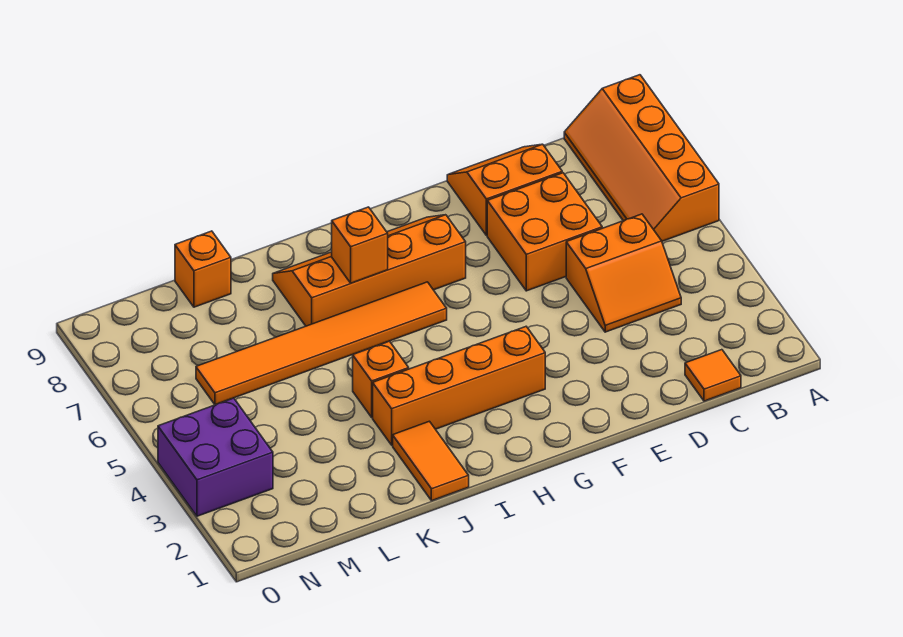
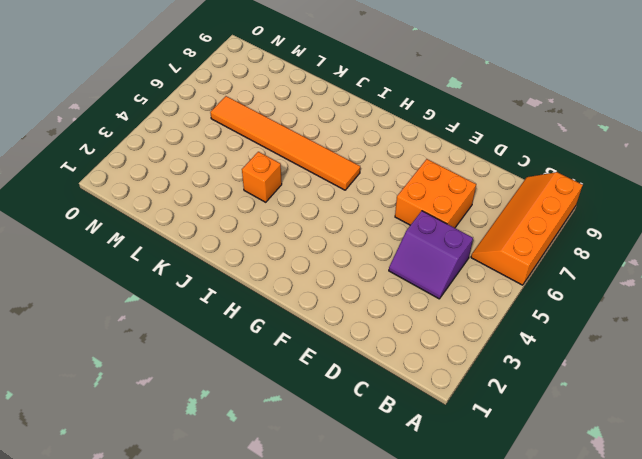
purple 2x2 slope [389,211,473,299] -> orange 2x2 slope [566,214,681,332]
none -> orange 1x1 tile [685,350,741,401]
none -> orange 2x2 slope [447,144,562,235]
none -> orange 1x4 brick [373,327,545,445]

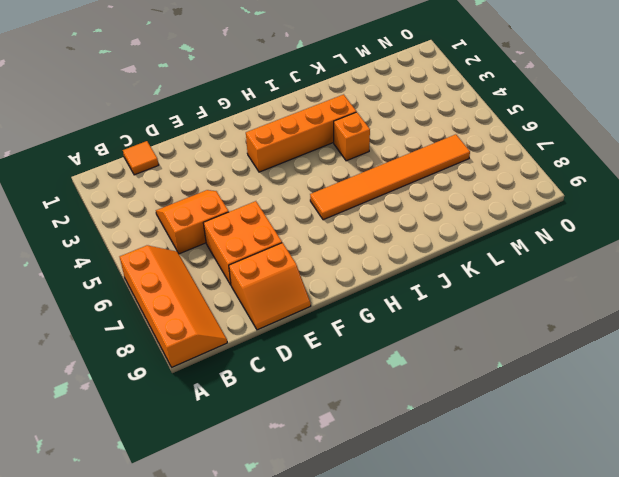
none -> orange 2x4 slope [273,215,466,326]
none -> orange 1x2 tile [393,421,469,501]
none -> orange 1x1 brick [175,231,231,307]

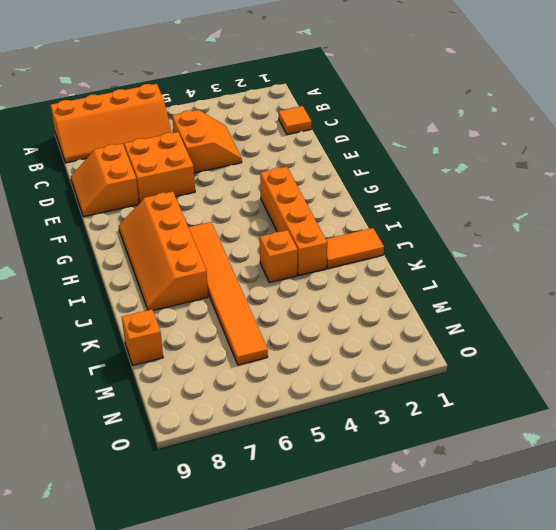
none -> purple 2x2 brick [158,398,273,516]
none -> orange 1x1 brick [332,207,388,283]

